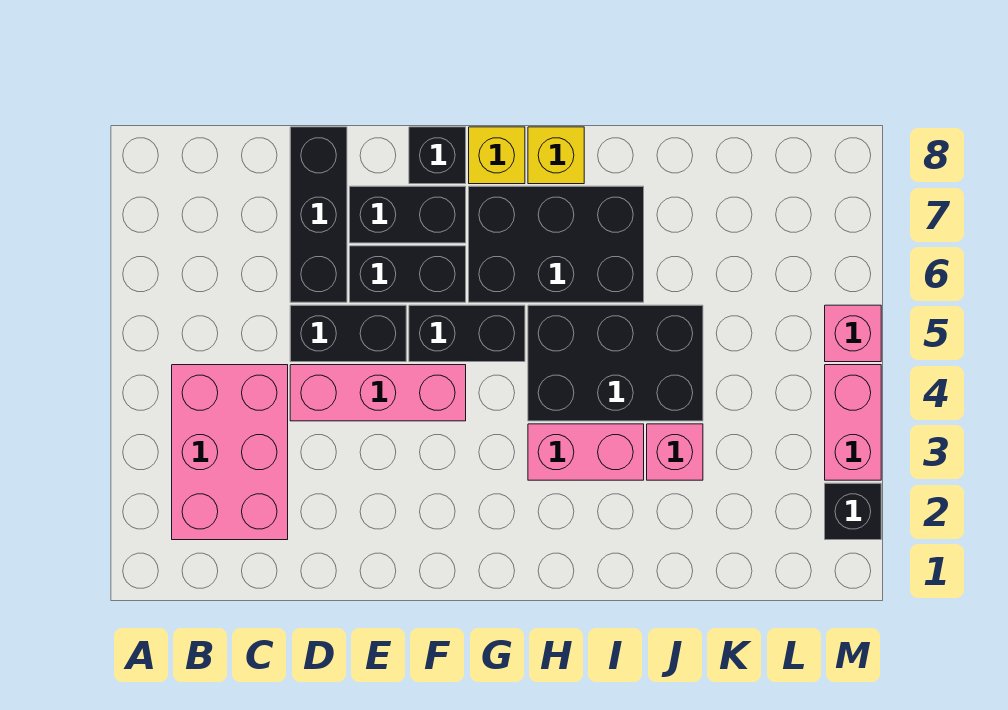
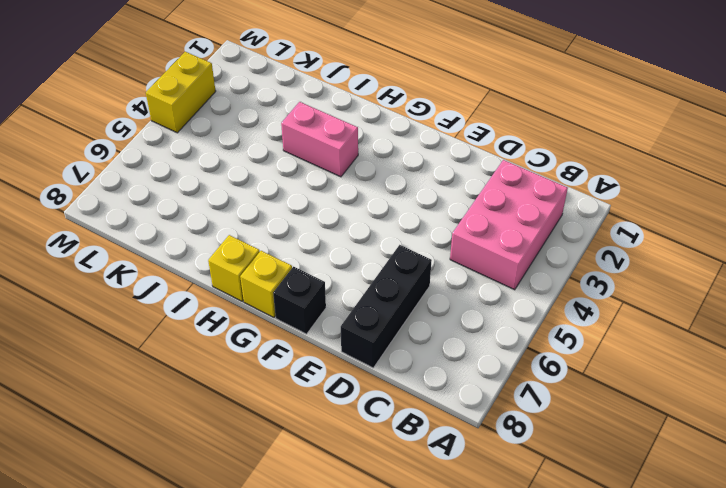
yellow 1x2 brick [146,52,216,133] -> pink 1x2 brick [825,365,881,480]
none -> pink 1x3 brick [290,365,466,421]
none -> black 1x2 brick [290,305,406,362]
none -> black 1x2 brick [350,246,466,302]

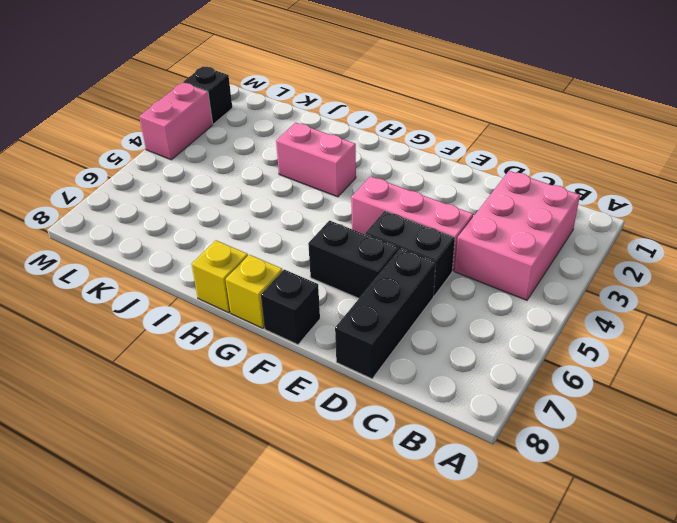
none -> black 1x2 brick [350,186,466,243]
none -> black 1x2 brick [409,305,525,362]
none -> black 2x3 brick [469,186,644,302]

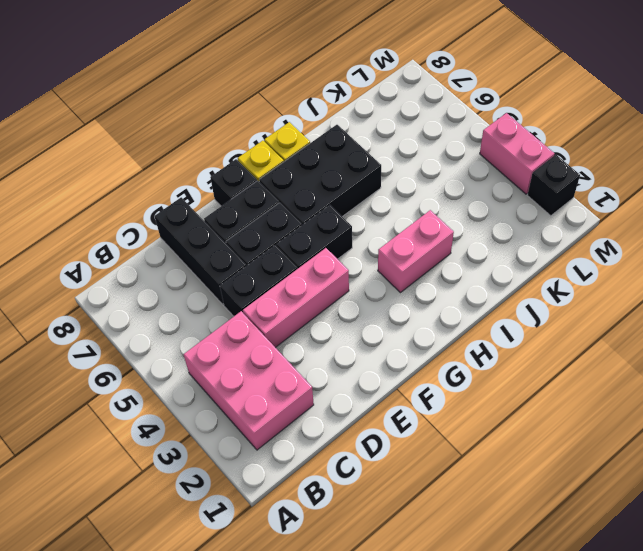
none -> black 2x3 brick [528,305,703,421]
none -> pink 1x1 brick [647,424,703,480]
none -> pink 1x1 brick [825,305,881,362]

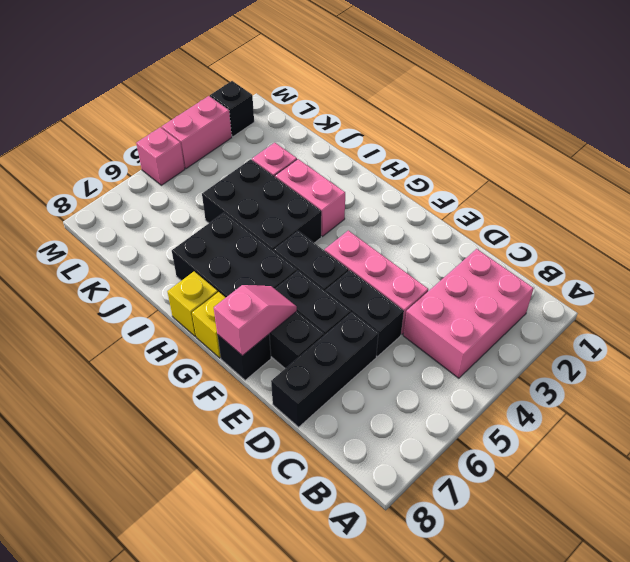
pink 1x2 slope [214,285,297,356] -> none

